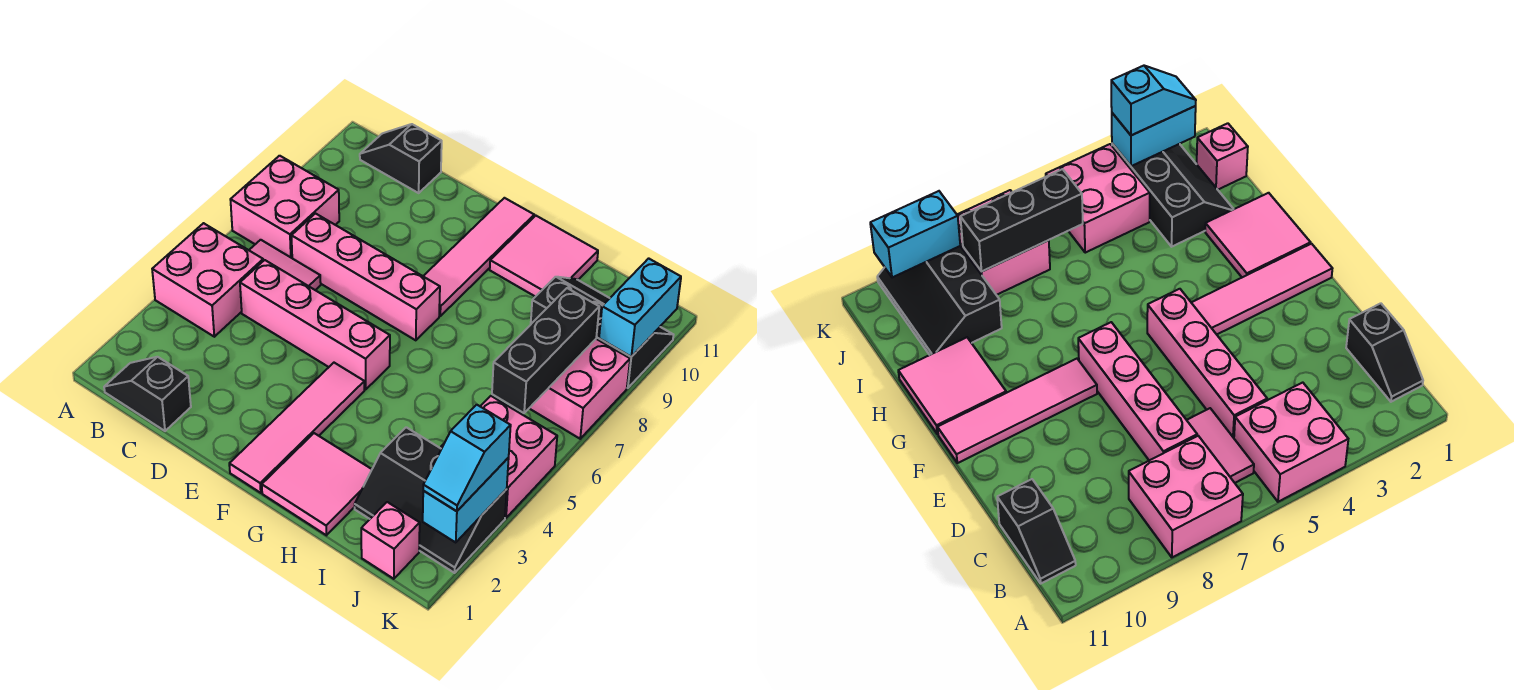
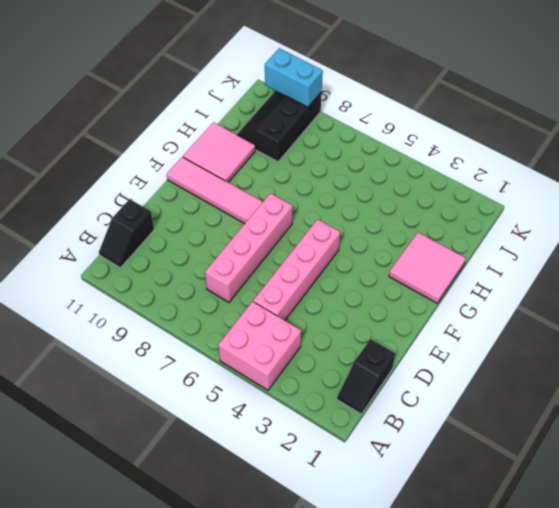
none -> pink 2x2 brick [230,156,339,258]
none -> pink 1x2 tile [249,240,321,290]
none -> pink 1x4 tile [229,363,364,493]

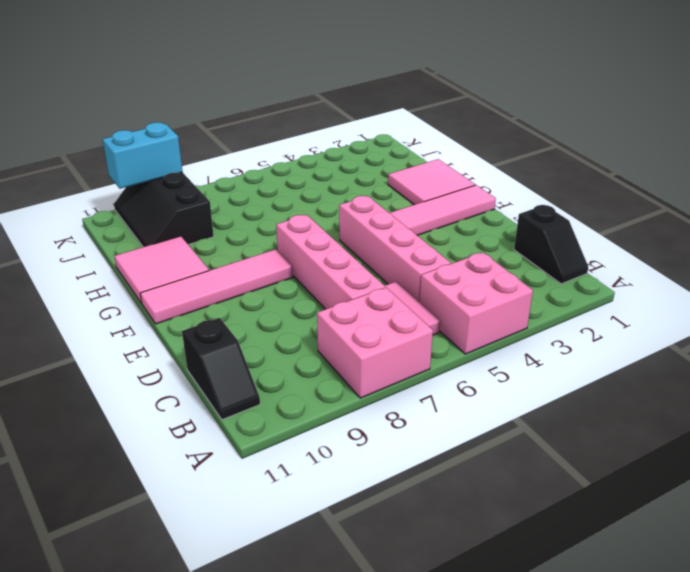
none -> black 2x3 slope [355,427,507,573]
none -> pink 1x1 brick [361,502,420,579]
none -> pink 2x2 brick [441,396,557,518]

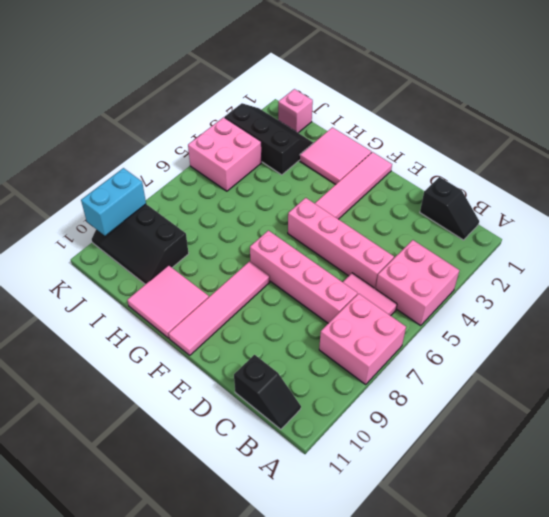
none -> pink 2x2 brick [529,339,630,439]
none -> black 1x3 brick [492,288,599,413]
none -> cyan 1x2 brick [423,458,509,542]

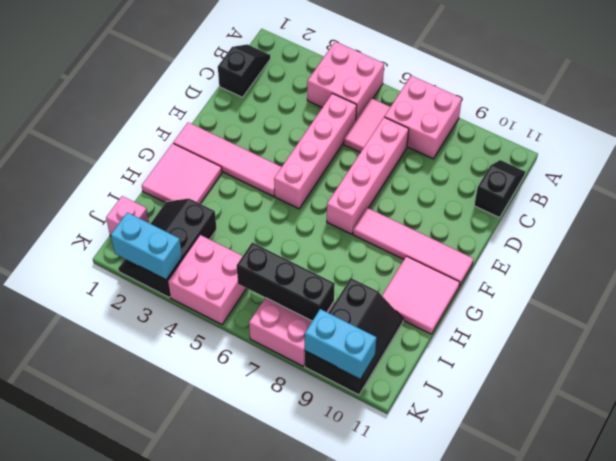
none -> cyan 1x2 slope [423,405,511,511]

